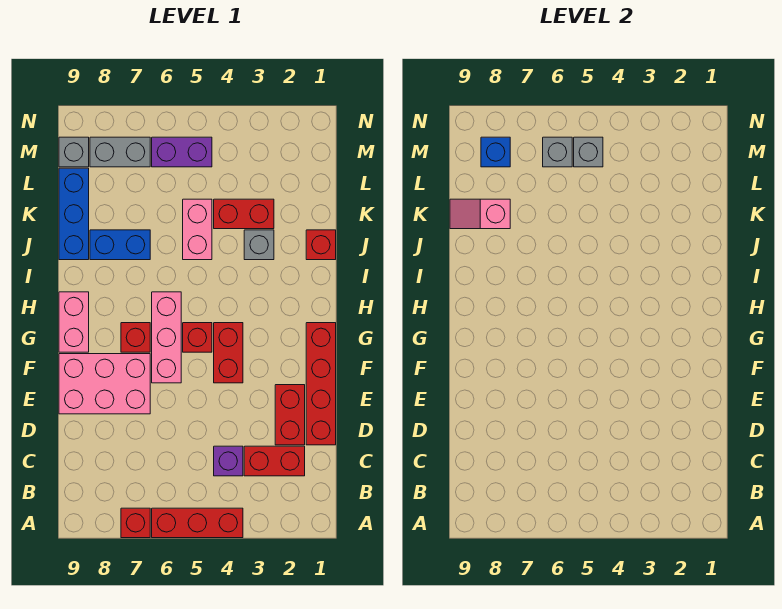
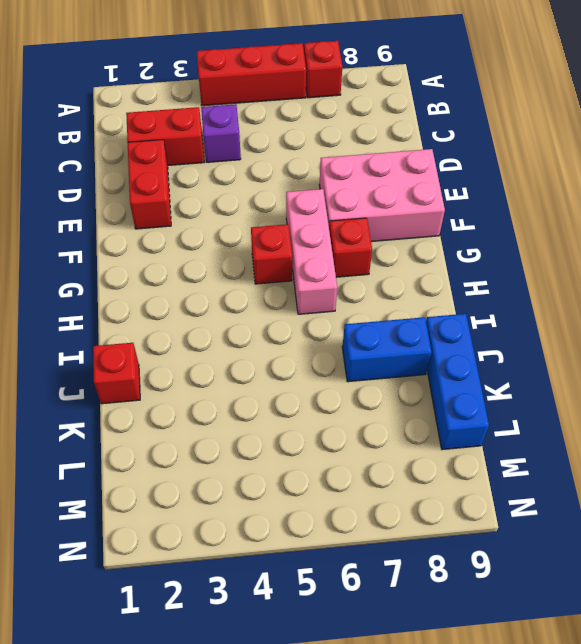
none -> red 1x4 brick [306,323,336,445]
none -> red 1x2 brick [214,323,243,383]
none -> pink 1x2 brick [59,292,89,352]

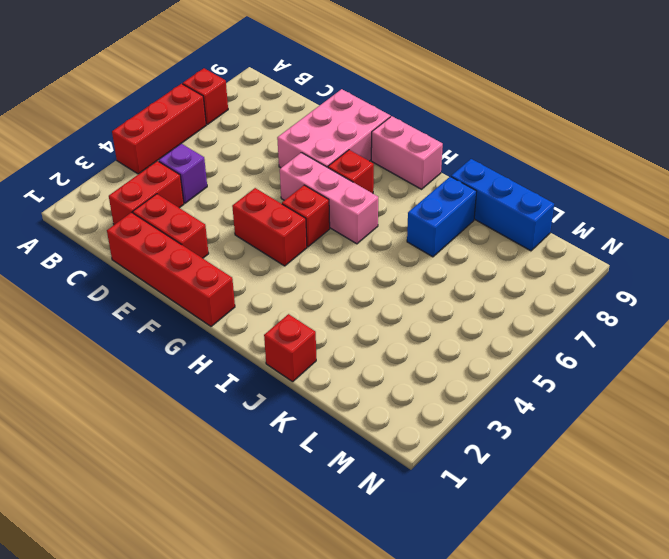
none -> grey 1x1 brick [244,230,274,260]
none -> pink 1x2 brick [183,199,212,260]
none -> red 1x2 brick [214,199,274,229]

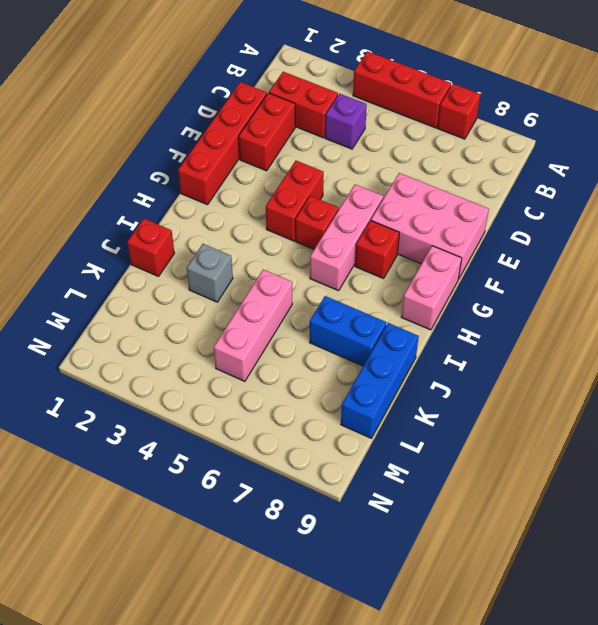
pink 1x3 brick [214,270,292,381] -> pink 1x2 brick [183,199,212,260]
none -> red 1x2 brick [214,199,274,229]
none -> purple 1x2 brick [152,137,212,167]
none -> grey 1x2 brick [90,137,150,167]

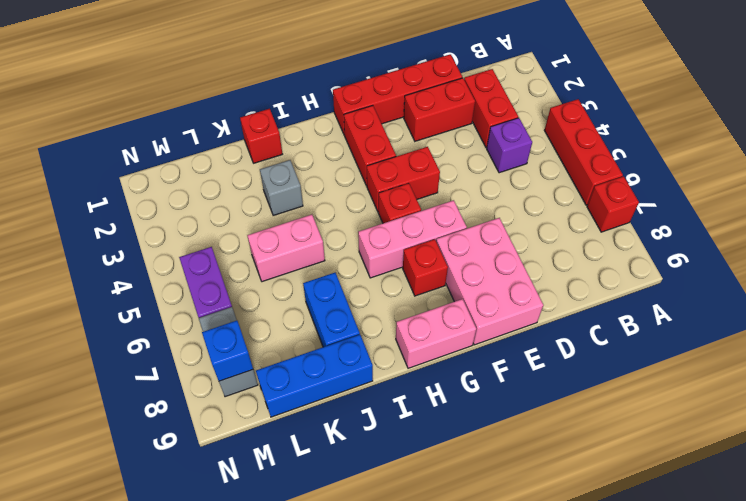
red 1x2 brick [344,106,396,186] -> red 1x2 brick moved to [214,199,274,229]
none -> grey 1x1 brick [59,137,89,167]
none -> pink 1x2 slope [450,199,510,229]
none -> grey 1x1 brick [574,137,603,167]

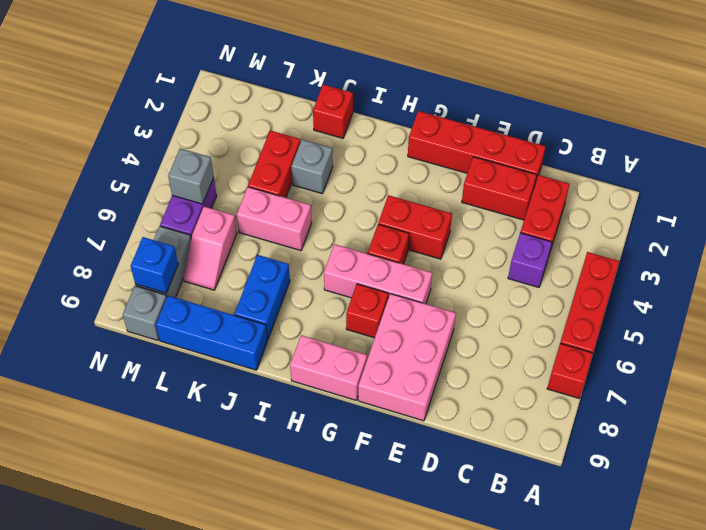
pink 1x2 slope [183,207,237,290] -> pink 1x2 slope moved to [450,199,510,229]
none -> grey 1x1 brick [543,137,572,167]

